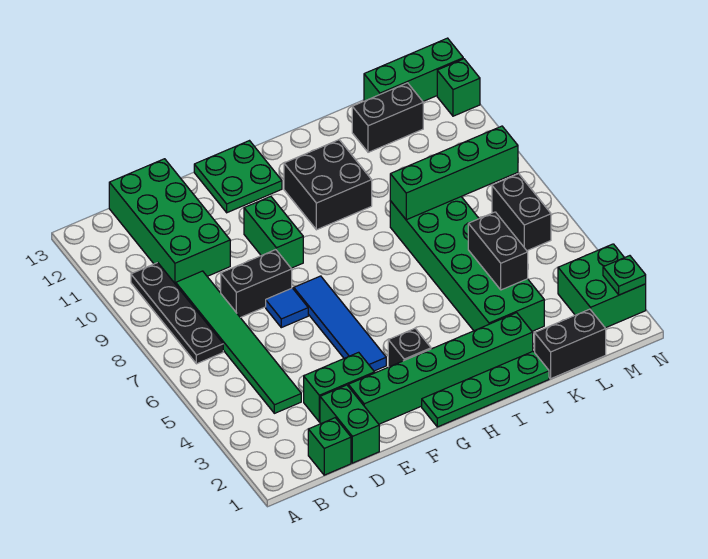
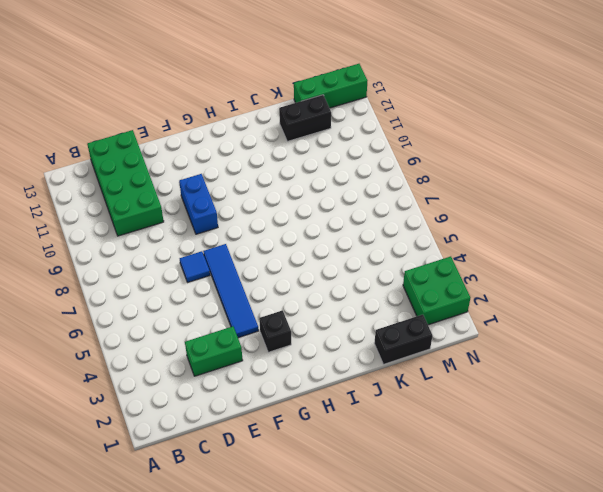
blue 1x2 brick [179,174,218,234] -> green 1x2 brick [244,196,303,268]
none -> black 1x4 plate [131,263,223,364]
none -> green 1x1 brick [308,418,351,475]
none -> green 1x6 tile [176,271,301,413]

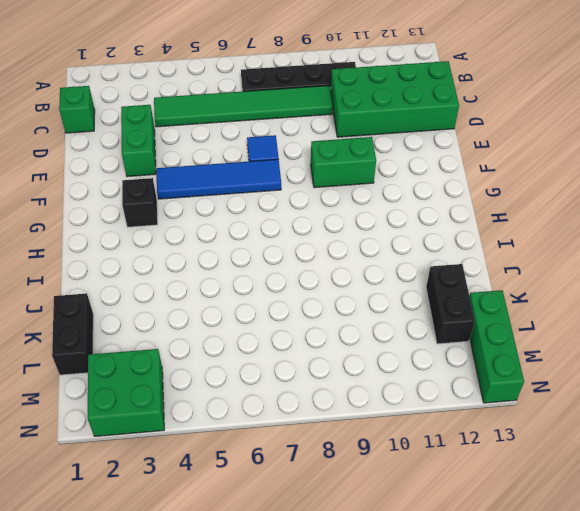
none -> green 1x2 brick [320,385,379,463]
none -> black 1x2 brick [221,250,292,318]
none -> green 1x6 brick [348,313,533,424]

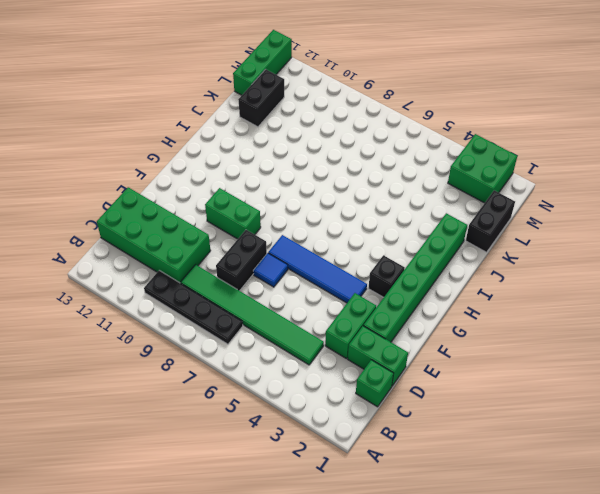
none -> green 2x2 plate [194,141,282,213]
none -> green 1x4 plate [422,351,549,427]
none -> black 2x2 brick [284,140,372,230]

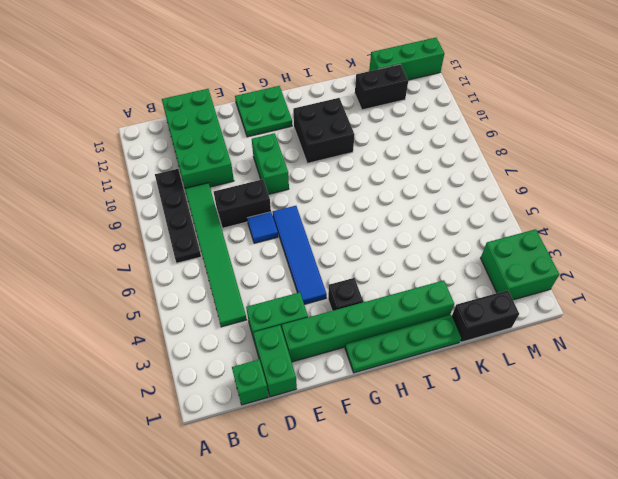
none -> green 2x6 brick [390,197,544,331]
none -> black 1x2 brick [492,174,551,251]
none -> green 1x1 brick [437,59,480,116]

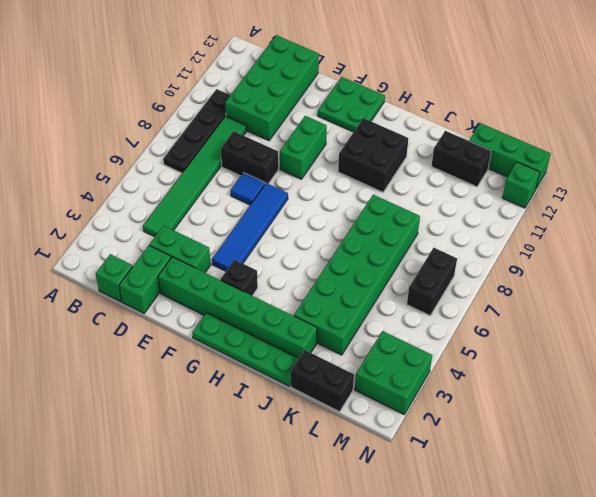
none -> green 1x4 brick [390,126,518,220]
none -> black 1x2 brick [468,212,528,290]
none -> green 1x1 plate [603,256,646,295]

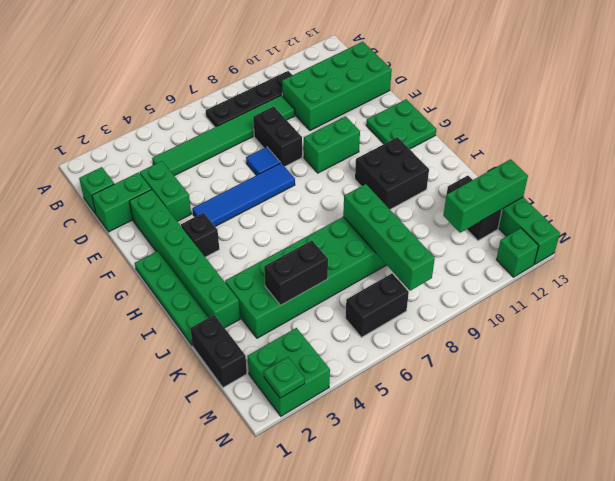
green 1x3 brick [443,159,528,233] -> none

